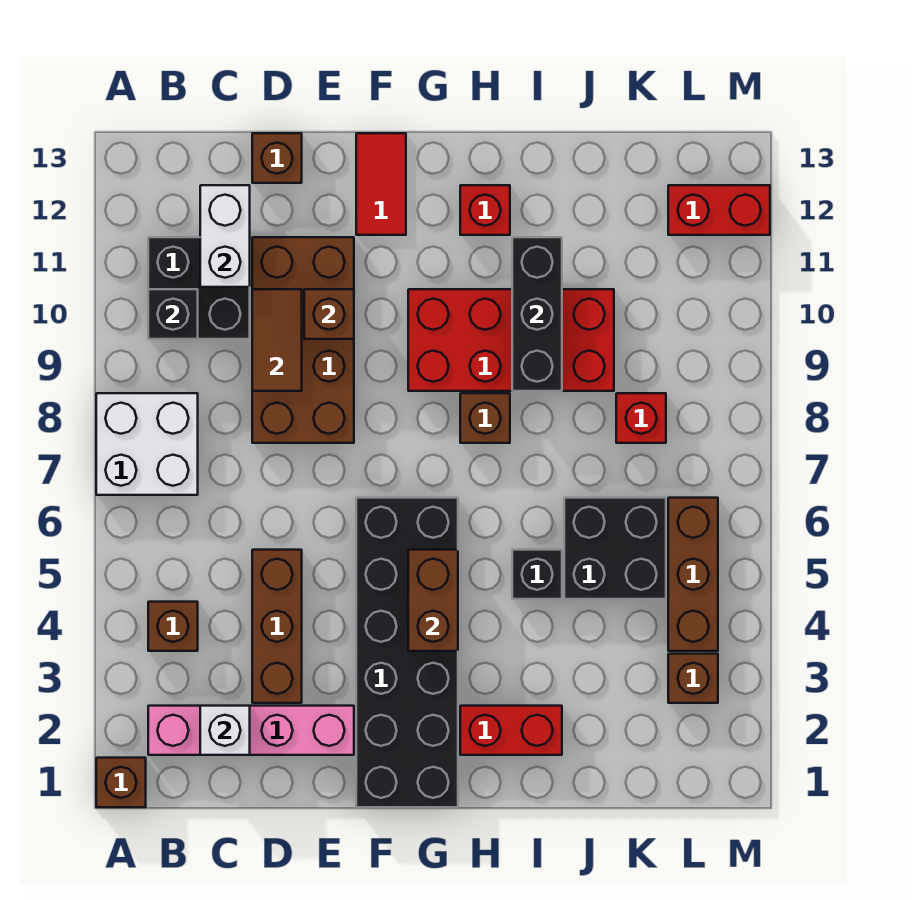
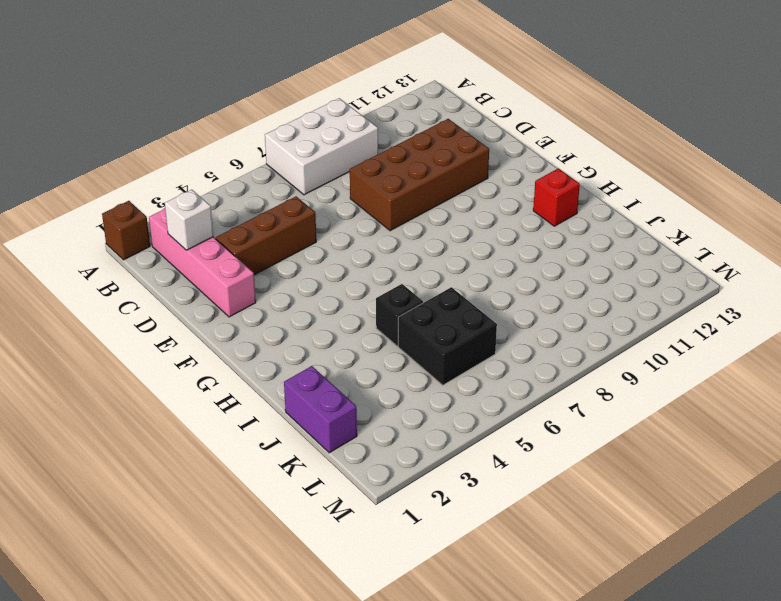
white 2x3 brick [265,98,378,195] -> white 2x2 brick [96,393,198,495]
purple 1x2 brick [284,366,357,453] -> none
none -> brown 1x1 brick [148,602,198,651]
none -> black 2x2 brick [148,237,250,339]
none -> brown 1x1 brick [252,133,302,183]

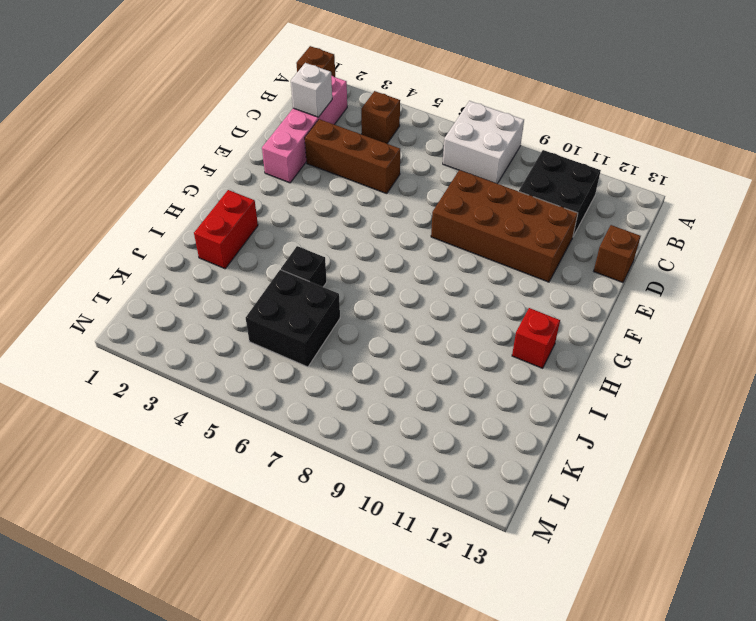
none -> black 2x6 brick [356,498,458,807]
none -> red 1x2 tile [356,133,406,235]
none -> red 2x4 brick [408,289,614,391]

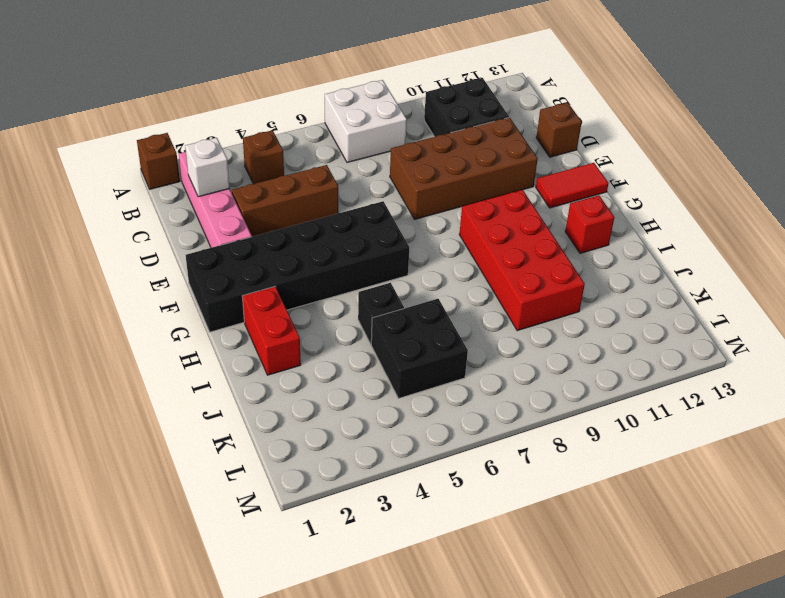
none -> brown 1x1 brick [460,393,510,443]
none -> red 1x1 brick [616,393,666,443]
none -> brown 1x1 brick [668,654,718,703]

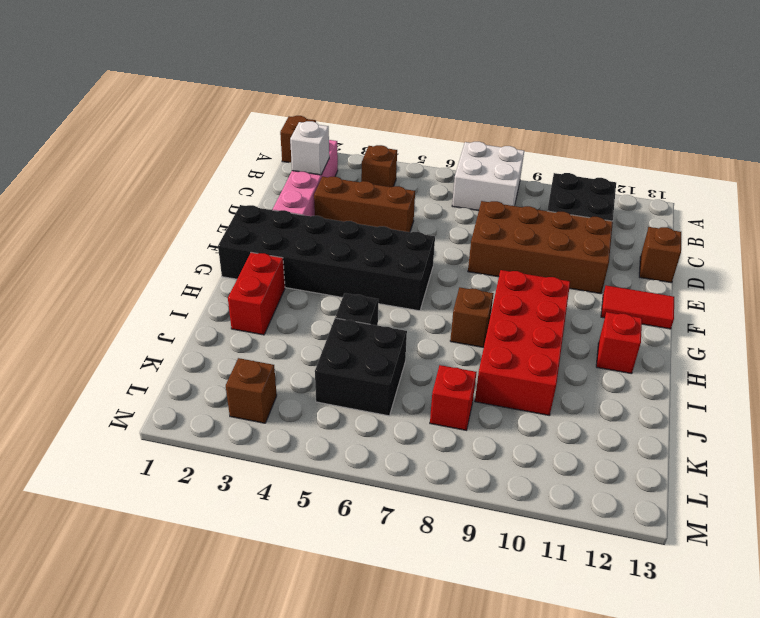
none -> brown 1x3 brick [668,498,718,651]
none -> red 1x2 brick [668,185,770,235]
none -> black 1x1 brick [148,289,198,339]

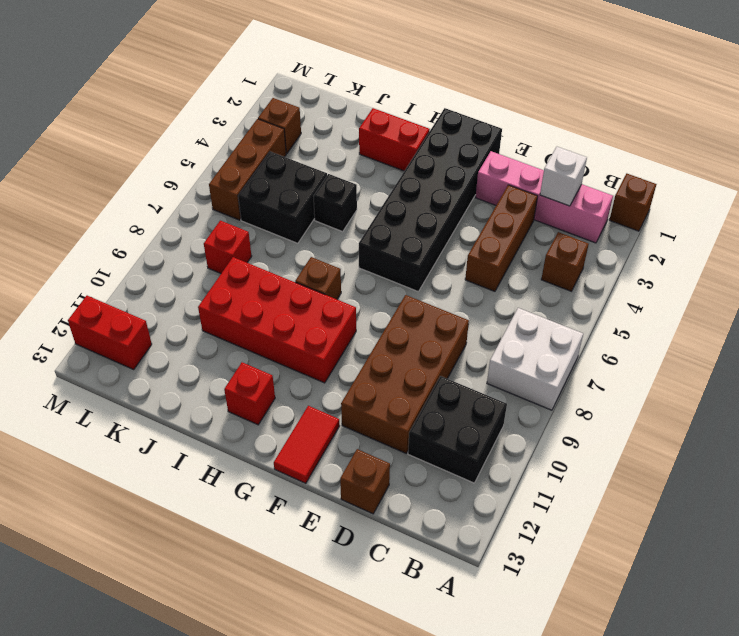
none -> black 1x1 brick [148,289,198,339]
none -> white 1x2 brick [200,185,250,287]
none -> brown 1x2 tile [252,289,302,391]

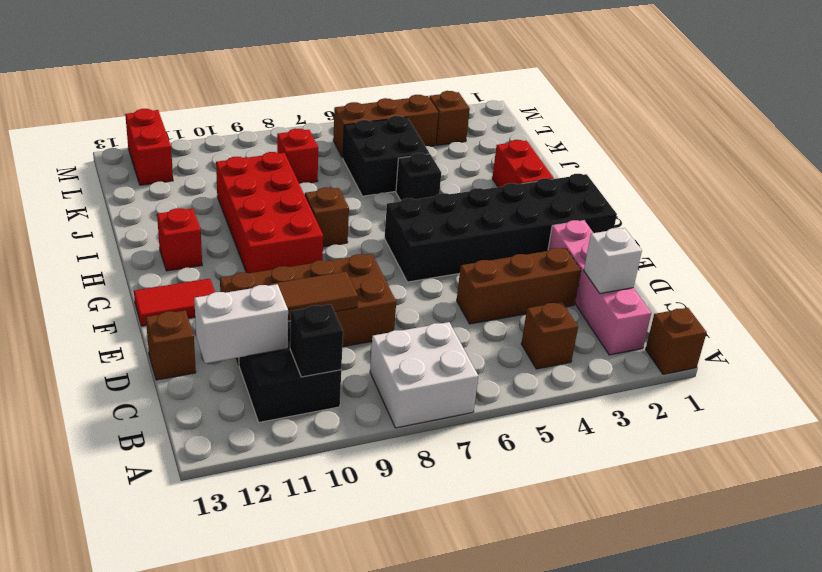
none -> brown 1x1 brick [304,289,354,339]
none -> brown 1x2 brick [408,550,458,651]
none -> black 1x3 brick [512,237,562,391]

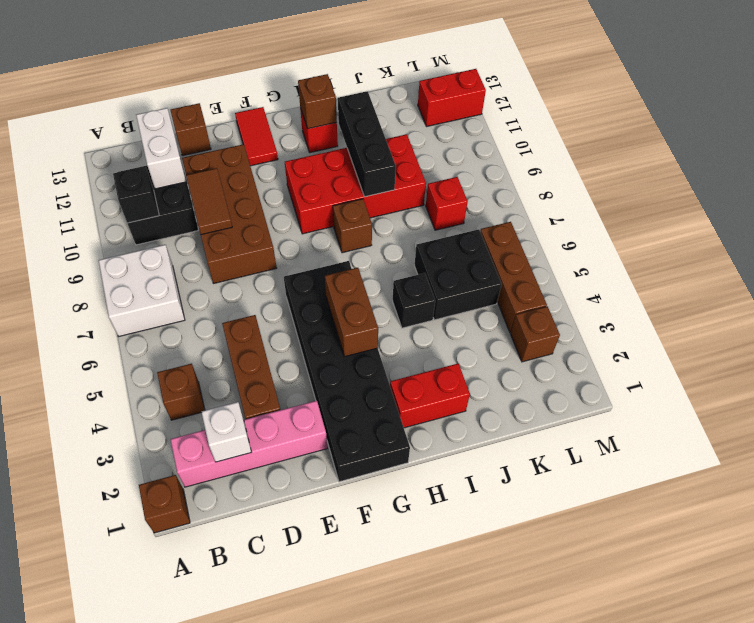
brown 1x1 brick [298,74,337,129] -> brown 1x1 brick moved to [304,289,354,339]

